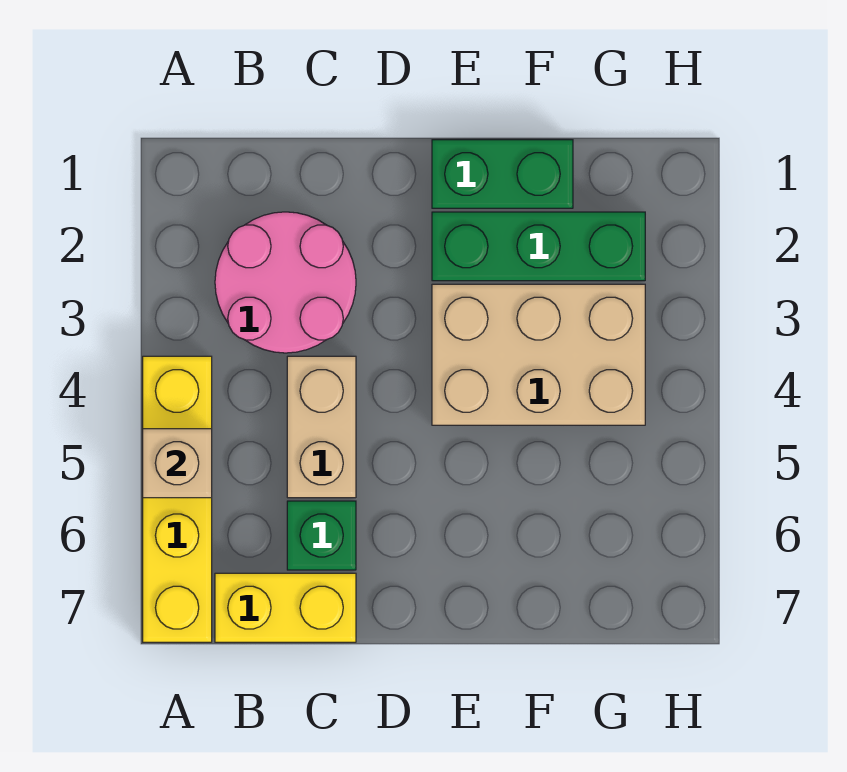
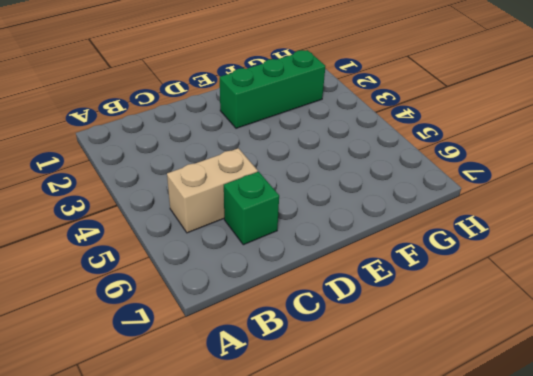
tan 1x2 brick [167,148,258,233] -> tan 1x2 brick turned to [287,356,356,498]
none -> yellow 1x4 brick [143,356,212,642]
none -> pink 2x2 round brick [215,212,356,353]

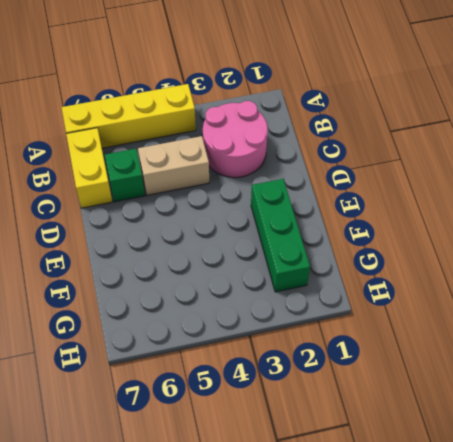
none -> green 1x2 brick [432,140,573,208]
none -> tan 2x3 brick [432,284,645,425]

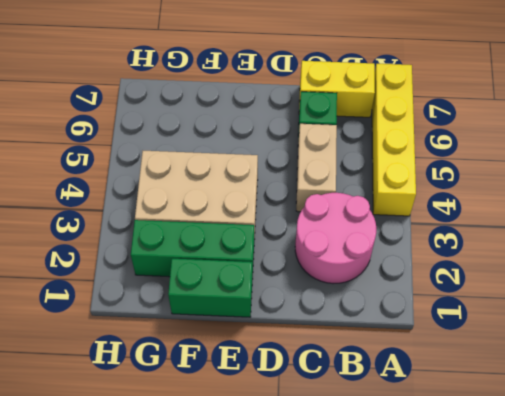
none -> tan 1x1 brick [143,429,212,498]

